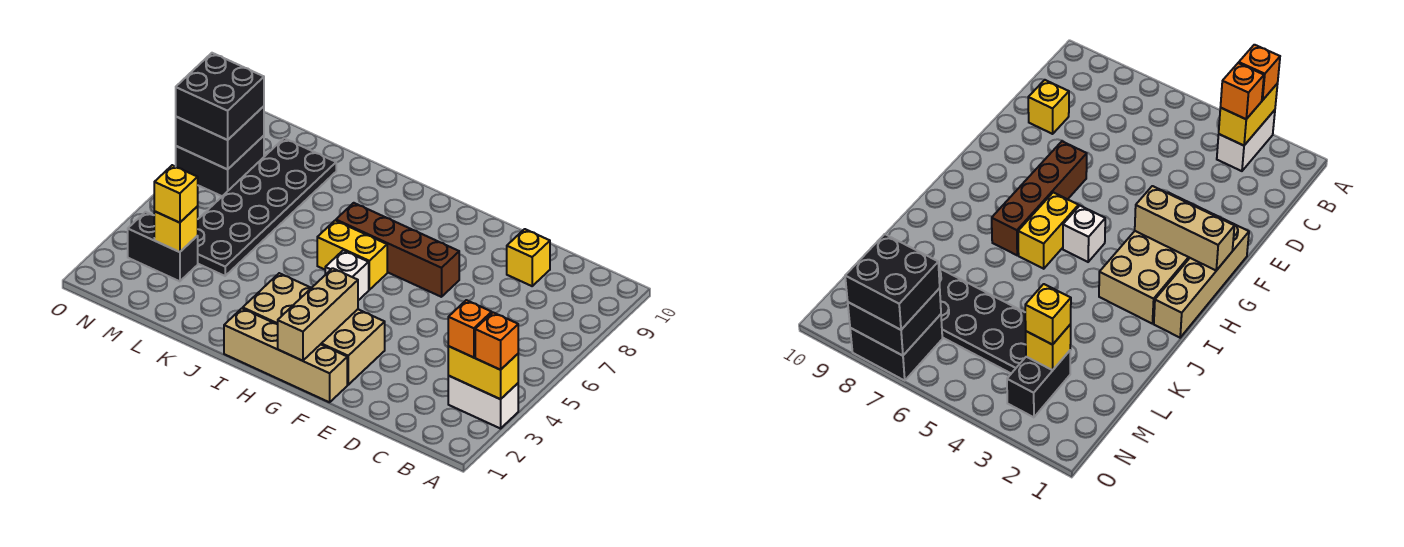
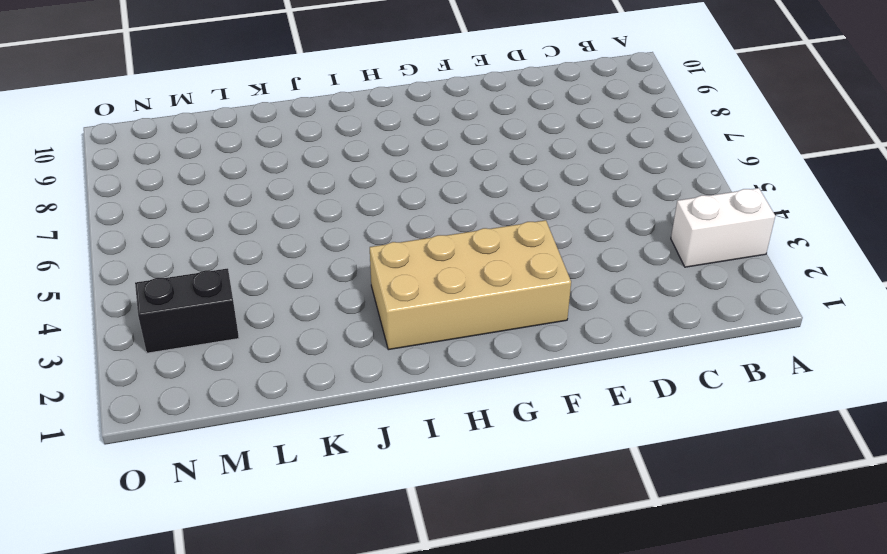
none -> yellow 1x1 brick [507,229,550,286]
none -> tan 1x4 brick [224,308,347,402]
none -> brown 1x4 brick [336,203,459,297]

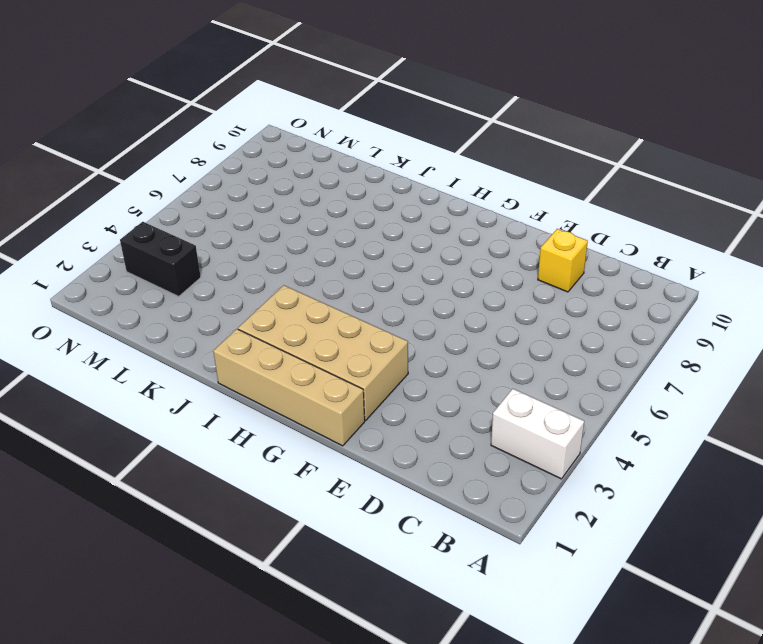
none -> brown 1x4 brick [336,203,459,297]
none -> white 1x1 brick [325,250,369,300]
none -> yellow 1x2 brick [317,221,387,290]

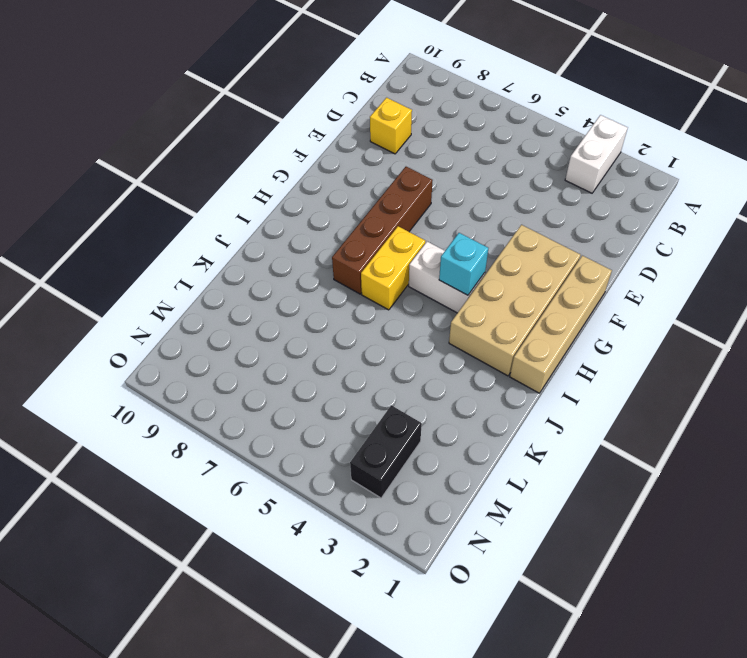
white 1x2 brick [409,242,485,313] -> white 1x1 brick [325,250,369,300]
cyan 1x1 brick [439,233,488,295] -> none
none -> black 2x6 plate [197,138,336,276]
none -> black 2x2 brick [176,136,264,196]
none -> yellow 1x2 brick [448,346,518,399]

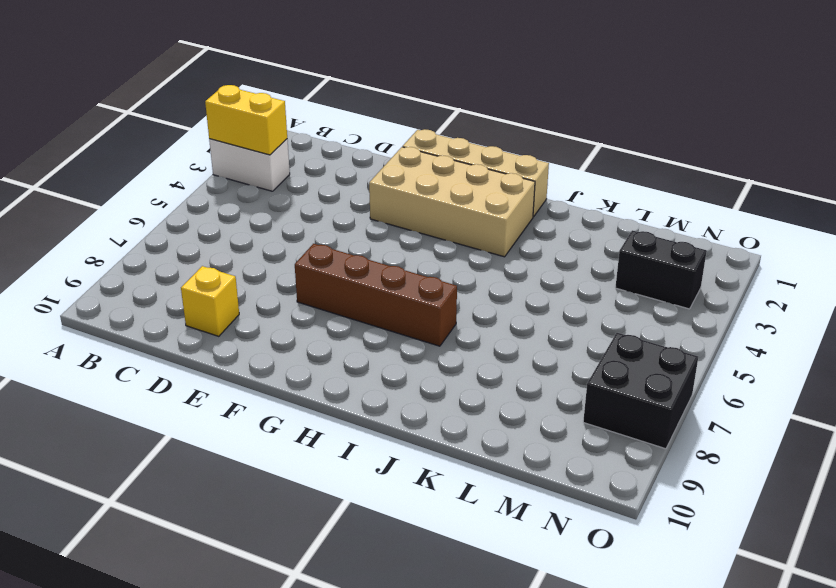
none -> white 1x1 brick [325,250,369,300]
none -> yellow 1x2 brick [317,221,387,290]
none -> black 2x6 plate [197,138,336,276]

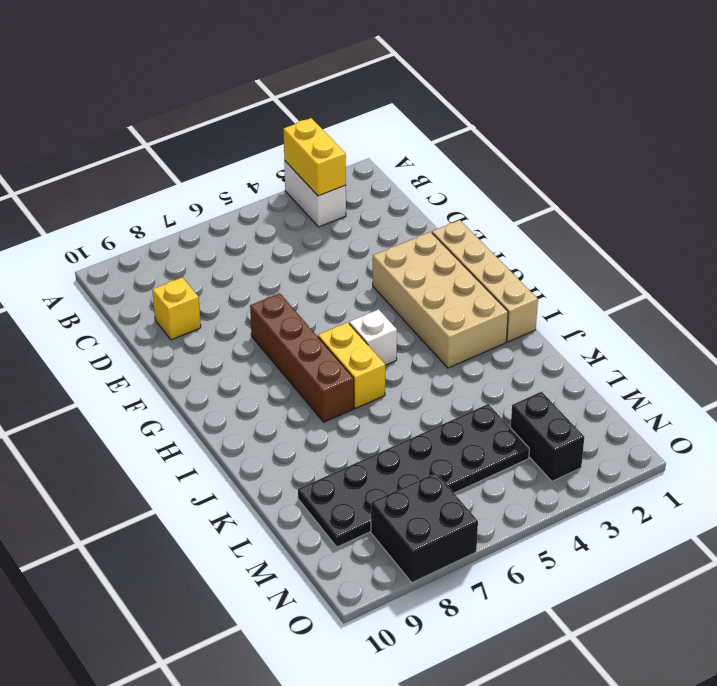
none -> tan 1x3 brick [278,268,358,361]
none -> yellow 1x1 brick [154,206,198,252]
none -> black 2x2 brick [176,106,264,169]

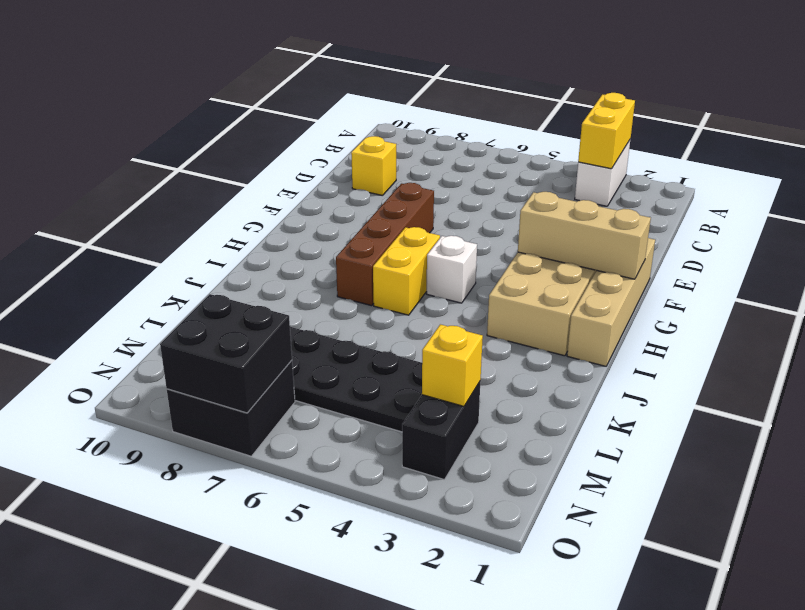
none -> orange 1x1 brick [475,313,518,370]
none -> orange 1x1 brick [448,300,492,358]
none -> yellow 1x1 brick [154,165,198,223]

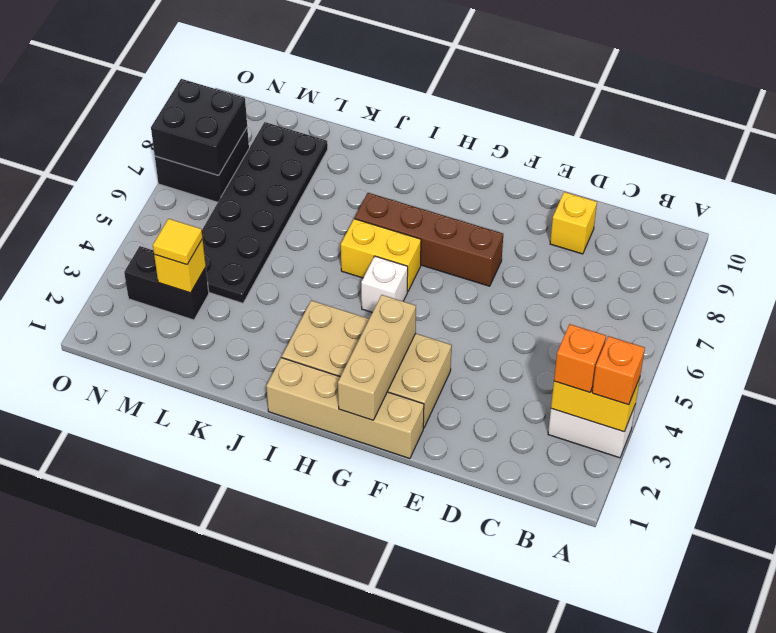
yellow 1x1 tile [153,219,203,265] -> yellow 1x1 brick [154,165,198,223]
none -> black 2x2 brick [176,53,264,140]

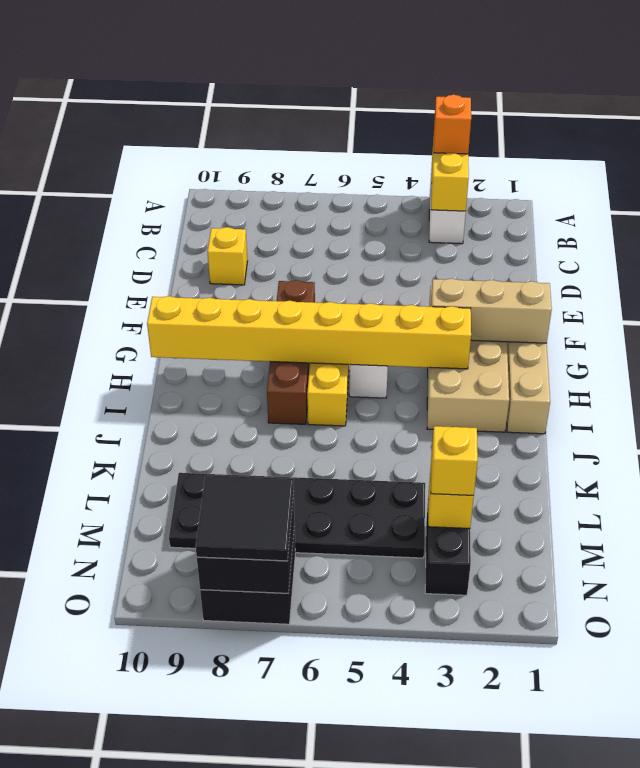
yellow 1x8 brick [147,296,471,369] -> none
black 2x2 tile [196,475,294,561] -> black 2x2 brick [176,53,264,140]
none -> orange 1x1 brick [448,300,492,358]

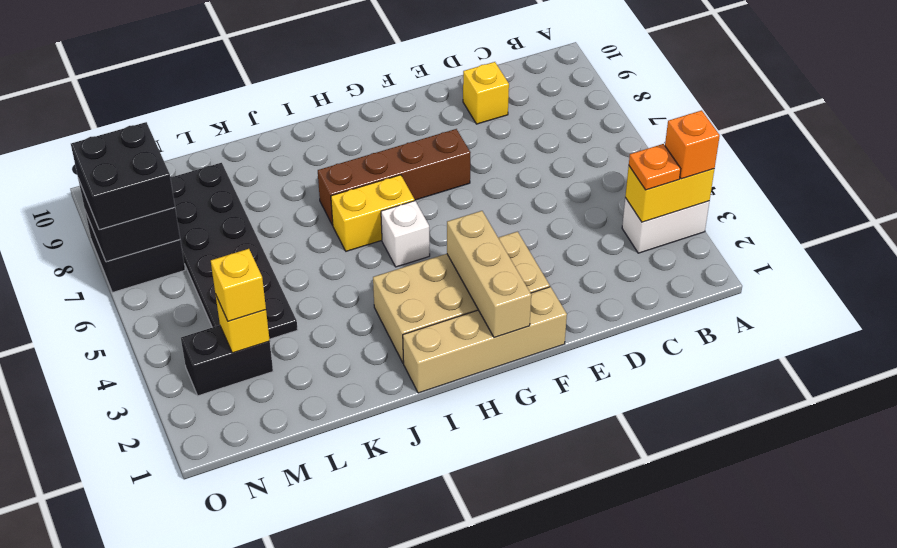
orange 1x1 plate [629,144,681,190] -> orange 1x1 brick [448,300,492,358]

